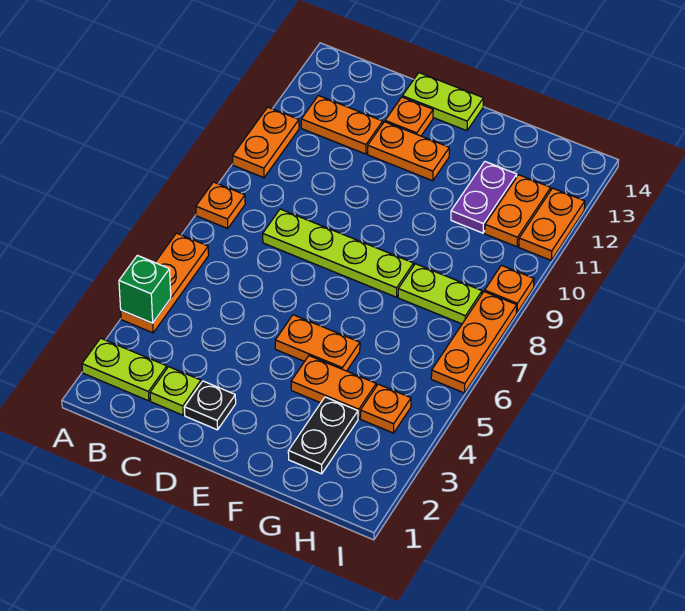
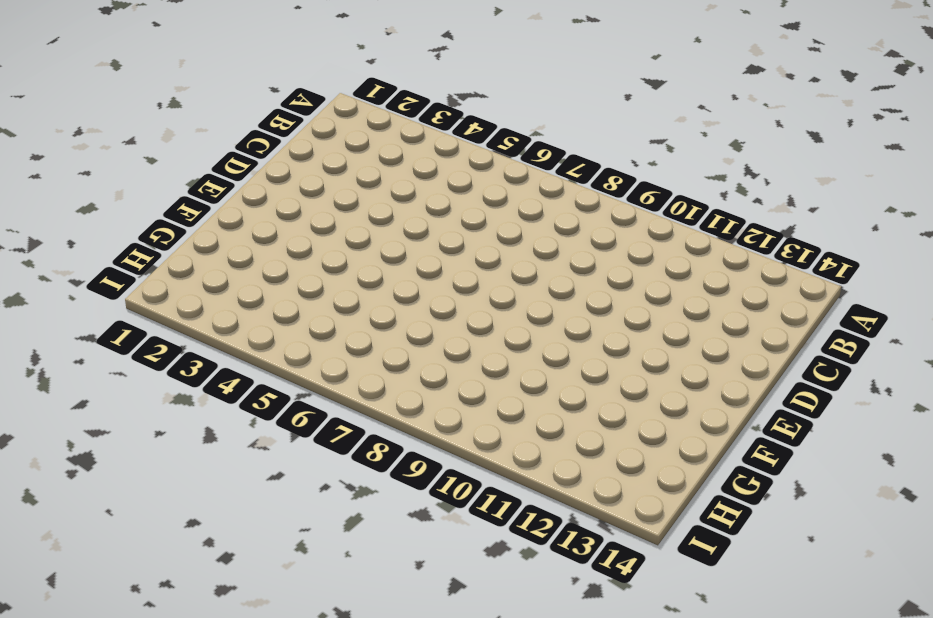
none -> lime 1x2 plate [82,338,167,401]
none -> orange 1x3 plate [121,233,209,333]
none -> orange 1x1 plate [196,182,245,229]

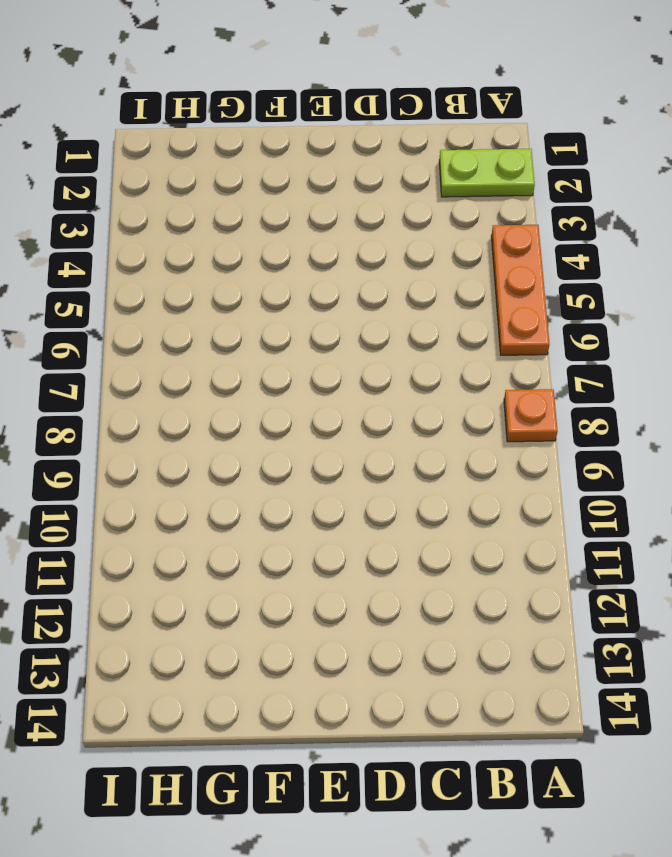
none -> orange 1x2 plate [232,107,299,178]
none -> orange 1x2 plate [301,96,383,154]
none -> lime 1x1 plate [150,367,201,415]

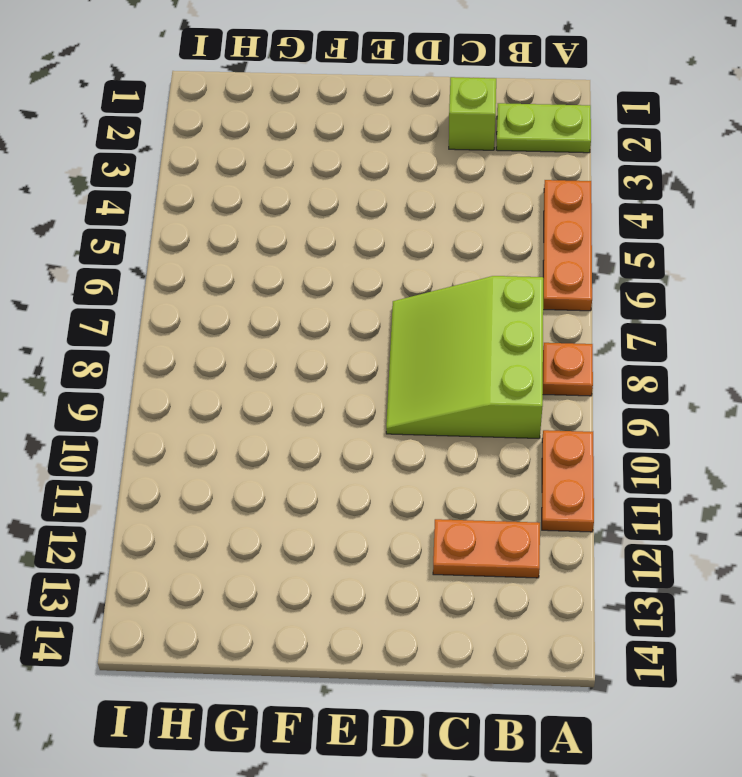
lime 3x3 slope [386,276,543,438] -> lime 1x4 plate [263,209,414,297]
lime 1x1 brick [449,77,496,150] -> lime 1x1 plate [150,367,201,415]
none -> black 1x1 plate [184,381,236,430]
none -> orange 1x2 plate [368,122,449,181]
none -> orange 1x1 plate [385,97,433,136]

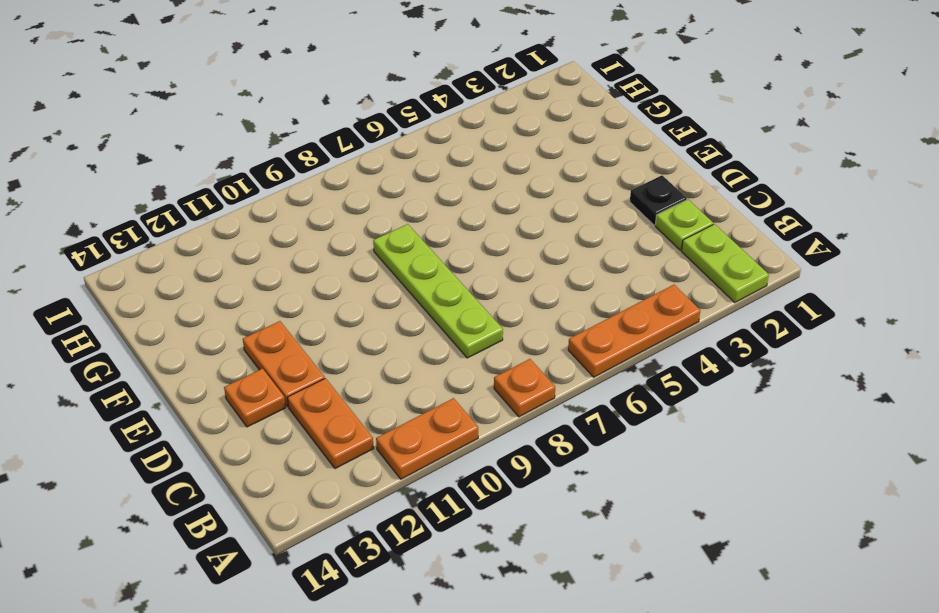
none -> lime 1x2 plate [402,73,483,131]
none -> orange 1x2 plate [275,315,360,371]
none -> orange 1x2 plate [291,356,376,418]

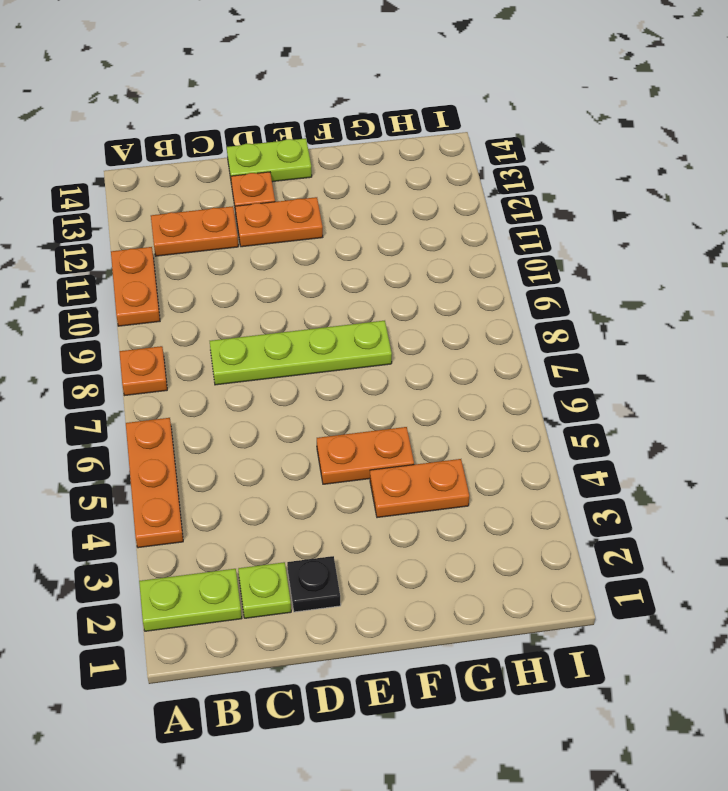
none -> black 1x2 plate [288,397,358,474]
none -> lime 1x2 plate [398,264,482,324]
none -> purple 1x2 plate [451,162,517,233]

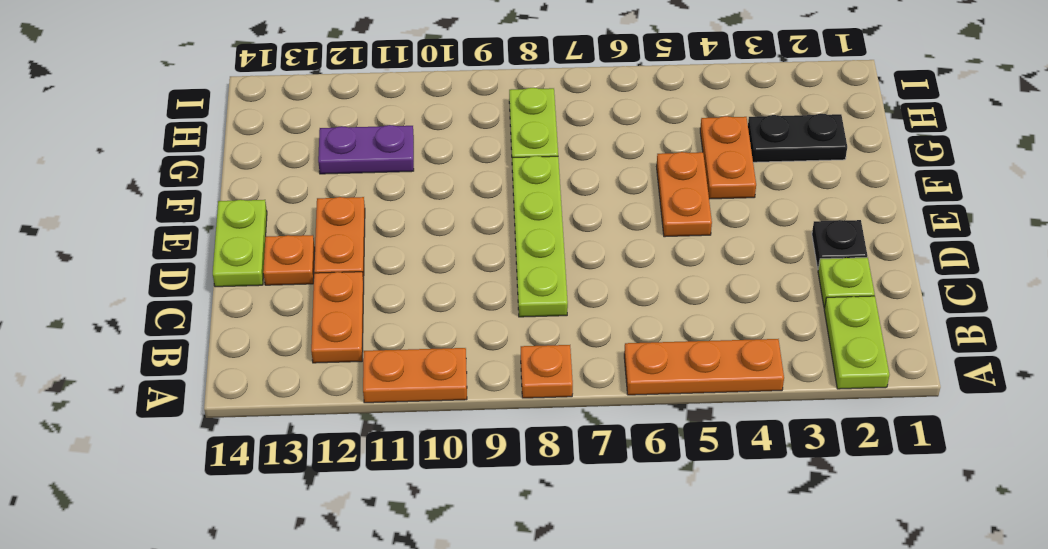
none -> orange 1x1 plate [360,384,411,433]
none -> orange 1x2 plate [485,175,551,247]
none -> orange 1x3 plate [431,292,517,393]

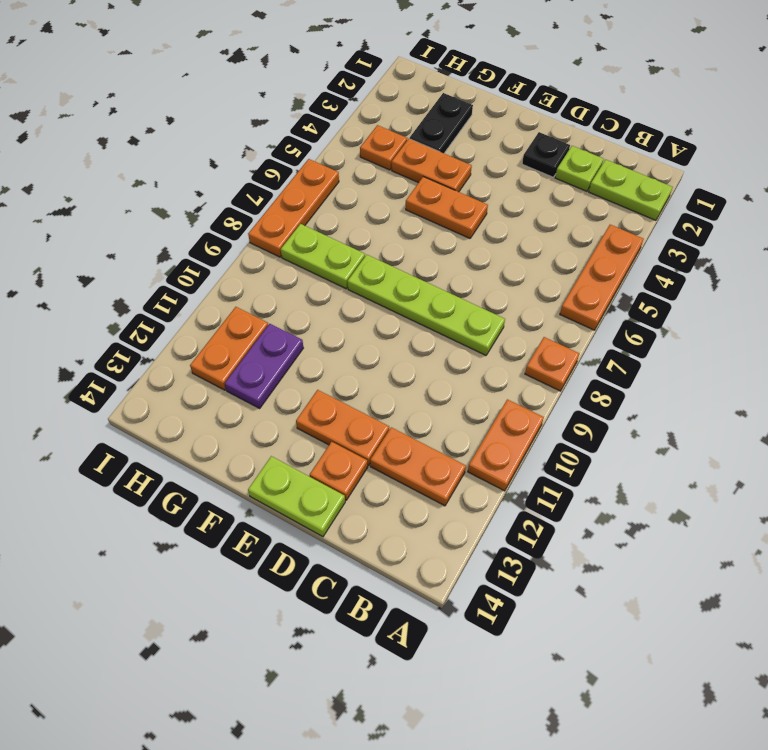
none -> orange 1x1 plate [485,265,534,313]
none -> orange 1x2 plate [519,188,585,260]
none -> green 1x1 brick [119,255,171,323]

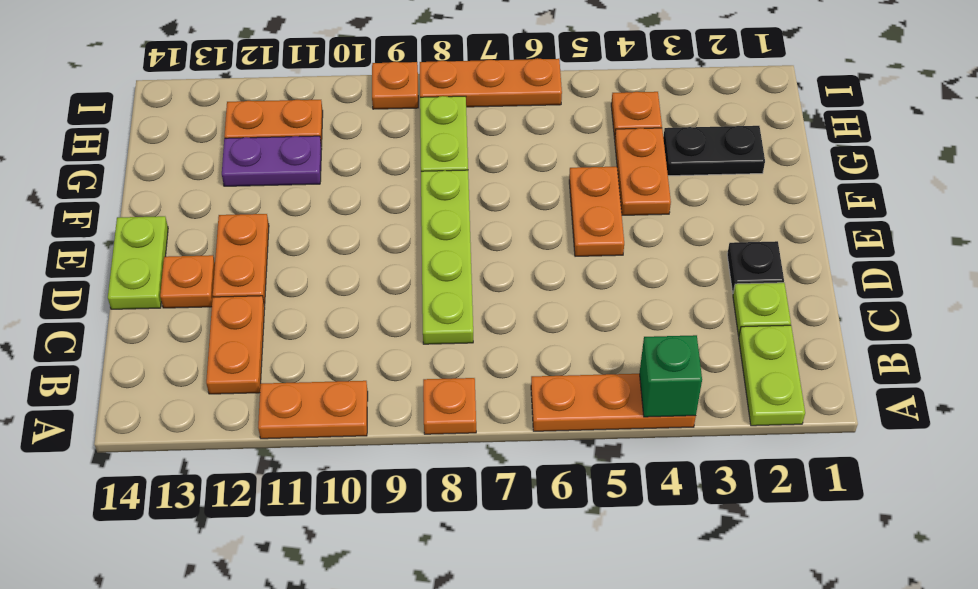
none -> orange 1x2 plate [519,188,585,260]

